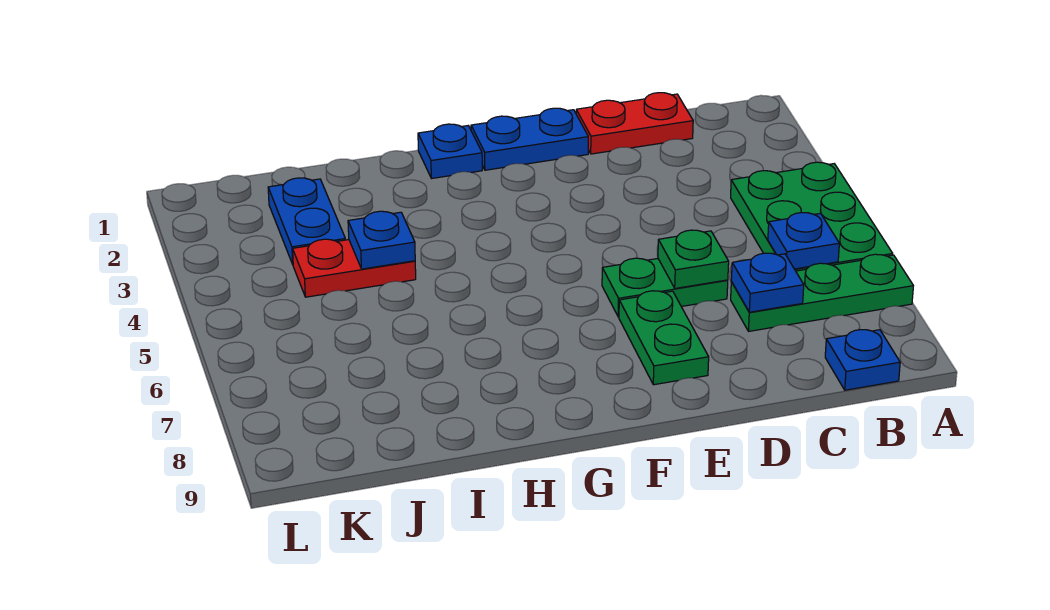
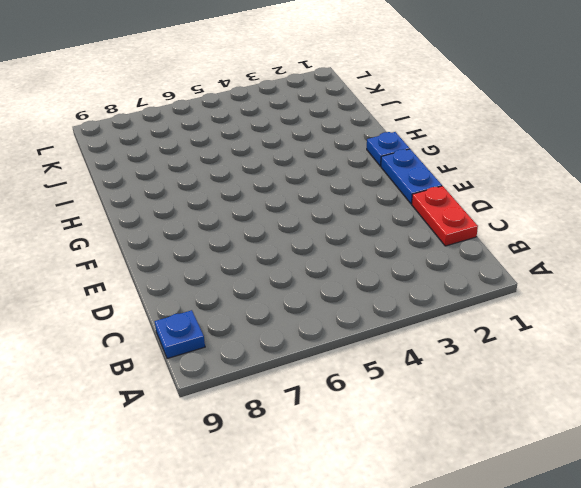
none -> green 2x3 plate [731,162,893,271]
none -> green 1x3 plate [731,254,913,331]
none -> green 1x2 plate [602,258,728,317]

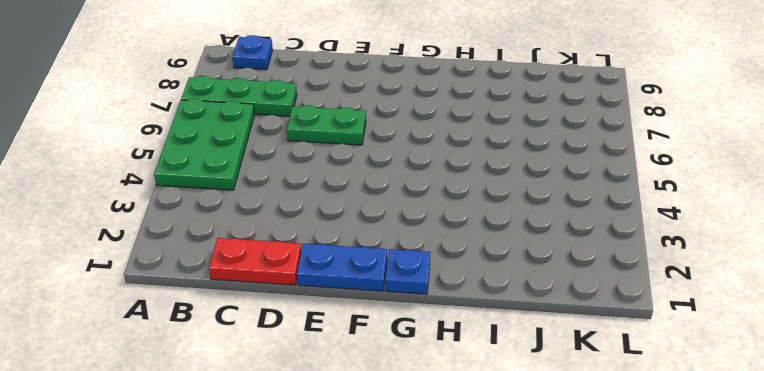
none -> green 1x2 plate [619,291,709,385]
none -> red 1x2 plate [293,239,416,297]
none -> blue 1x2 plate [268,178,345,264]

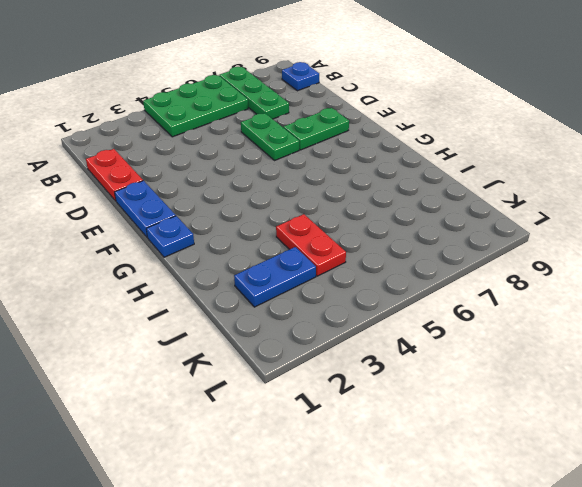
none -> blue 1x1 plate [768,213,839,269]
none -> blue 1x1 plate [731,253,804,312]
none -> green 1x1 plate [658,230,729,288]

